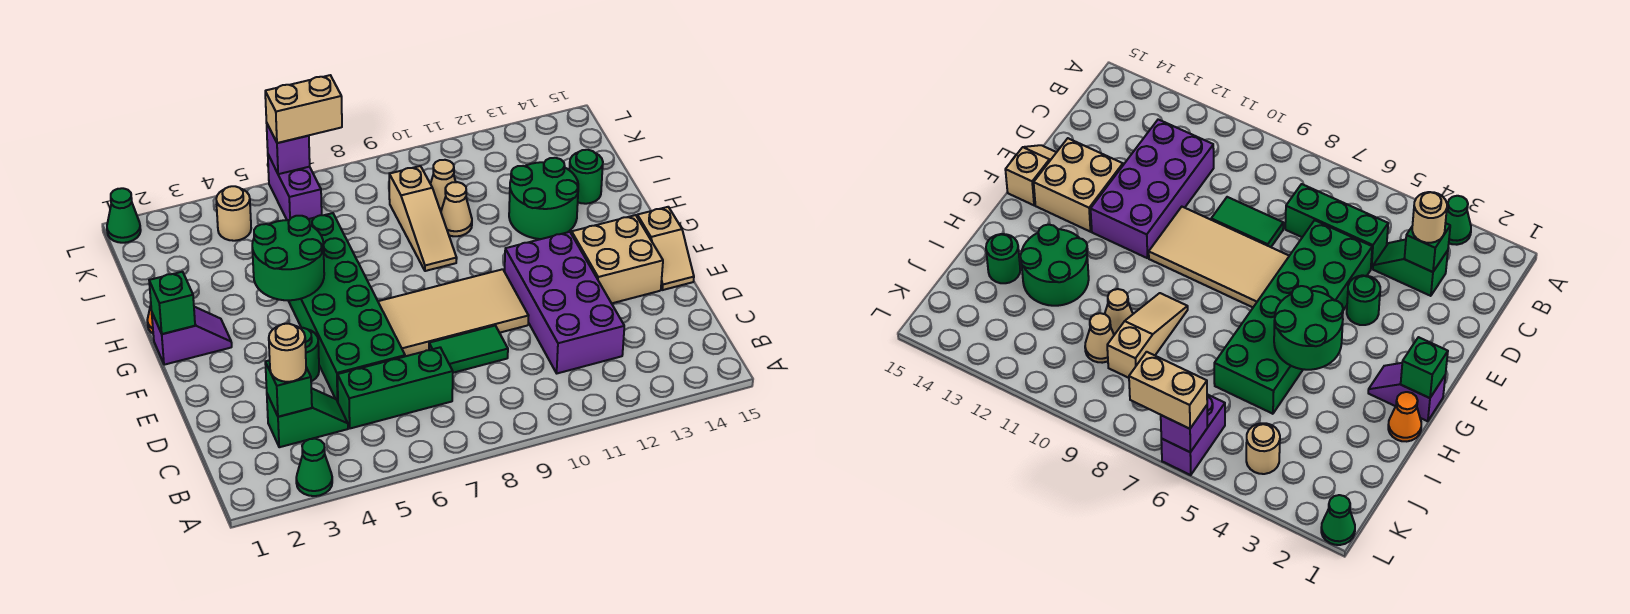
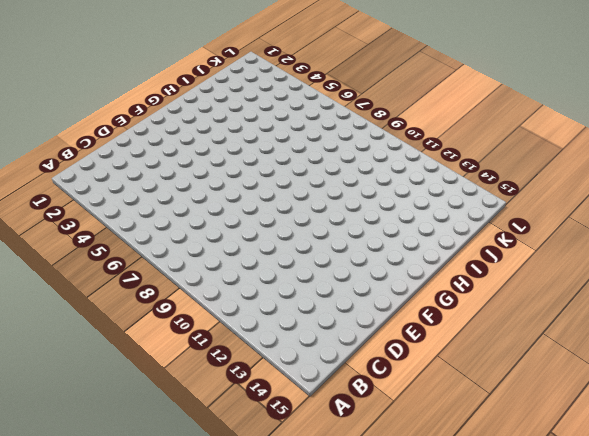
none -> green 1x1 cone [296,439,332,496]
none -> green 1x2 slope [267,388,348,447]
none -> green 1x3 brick [337,348,453,428]

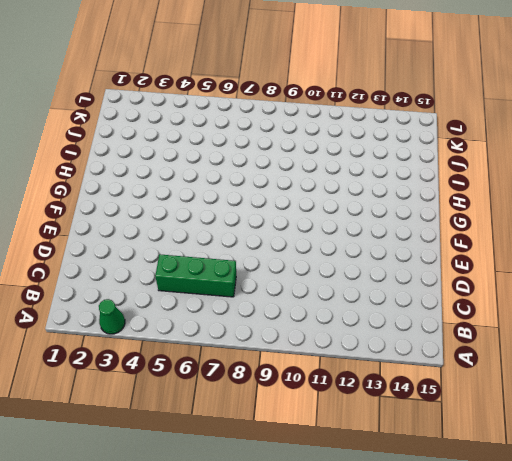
none -> green 1x2 slope [267,388,348,447]
none -> purple 2x4 brick [505,232,624,373]
none -> green 2x6 brick [288,213,405,402]

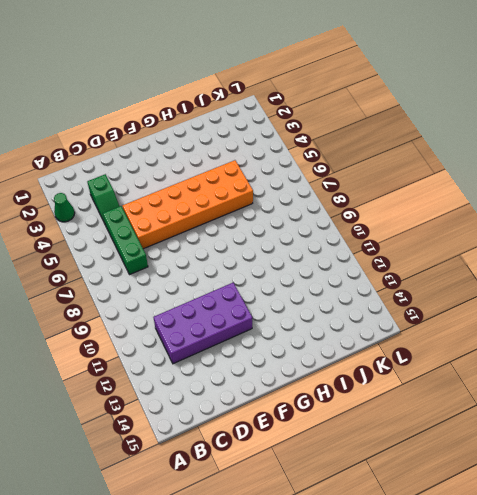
orange 2x6 brick [123,160,253,249] -> green 2x6 brick [288,213,405,402]
none -> green 1x2 tile [429,326,508,373]
none -> green 1x1 round brick [300,328,319,381]
none -> tan 2x4 tile [378,269,528,356]

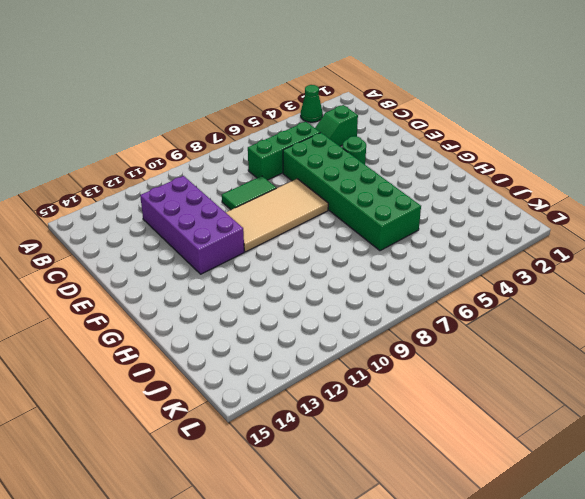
none -> tan 2x2 brick [572,215,663,303]
none -> tan 1x2 slope [637,207,694,290]
none -> purple 1x2 slope [152,307,232,365]

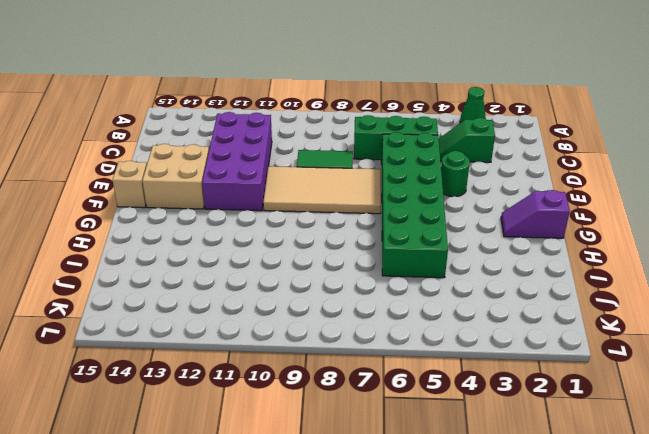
none -> orange 1x1 cone [1388,392,1421,441]
none -> tan 1x3 slope [389,166,457,271]
none -> green 2x2 round brick [509,158,578,239]

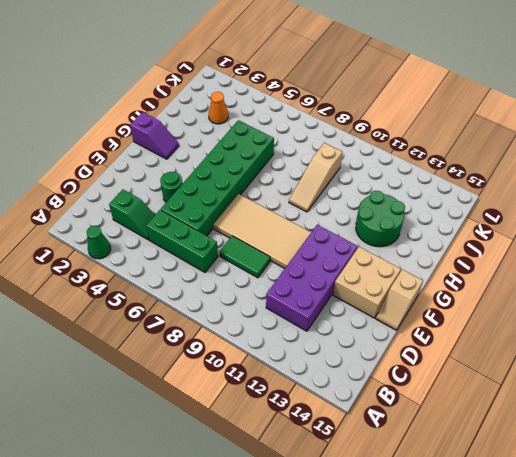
orange 1x1 cone [208,92,228,124] -> orange 1x1 cone moved to [1388,392,1421,441]
none -> tan 1x1 cone [441,182,472,236]
none -> green 1x1 round brick [569,150,603,204]
none -> tan 1x1 cone [431,160,456,211]

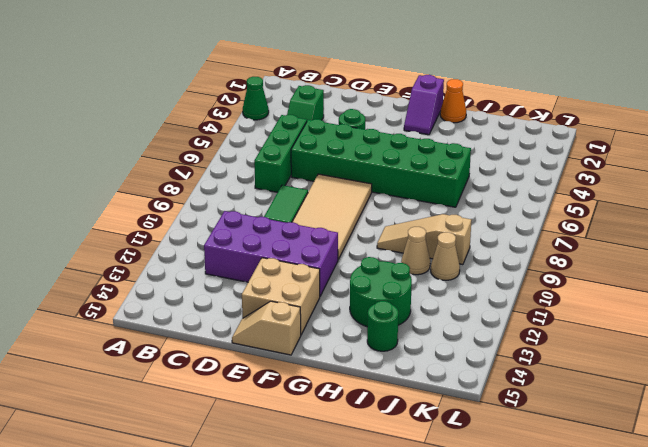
none -> tan 1x1 round brick [216,186,251,241]
none -> purple 1x2 brick [268,155,322,220]
none -> green 1x1 cone [107,188,141,243]

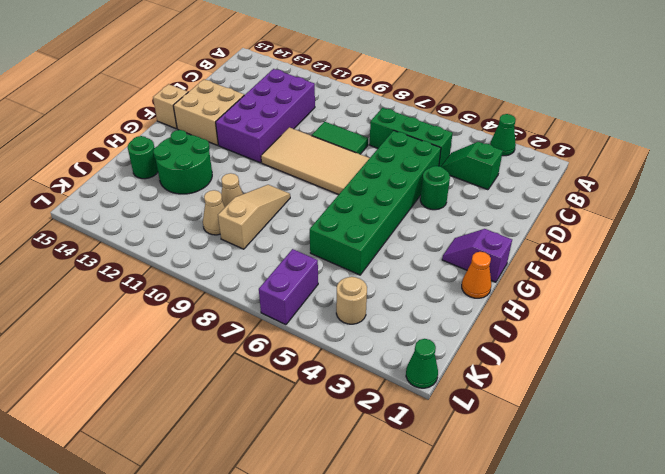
none -> green 1x1 brick [265,360,312,417]
none -> green 1x1 brick [149,272,195,334]
none -> green 2x2 round brick [252,216,324,300]

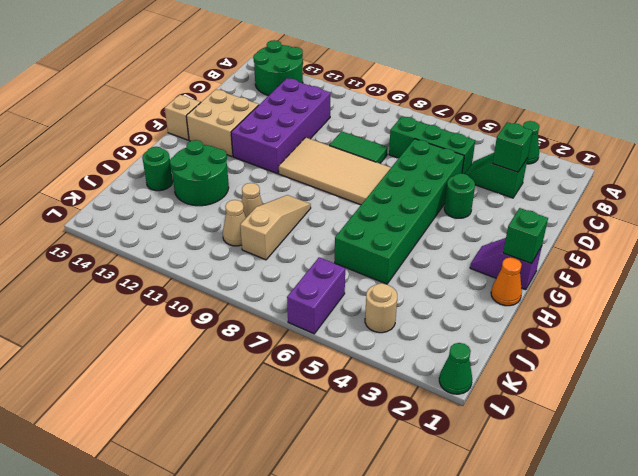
green 2x2 round brick [253,40,303,95] -> green 2x2 round brick moved to [252,216,324,300]
none -> purple 1x1 brick [267,124,310,174]
none -> tan 1x1 round brick [269,324,306,382]
none -> tan 1x2 brick [265,75,342,143]

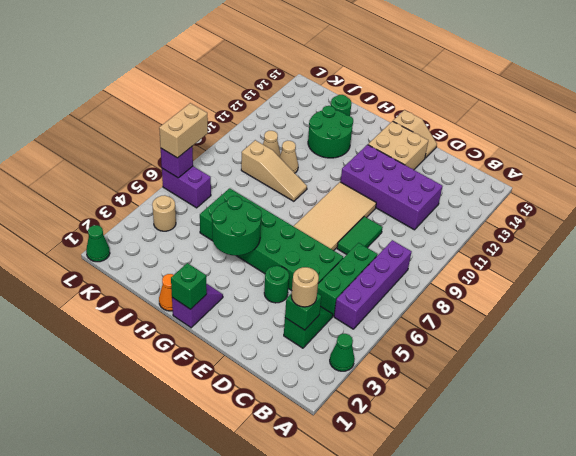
purple 1x4 brick [334,240,412,329] -> none

